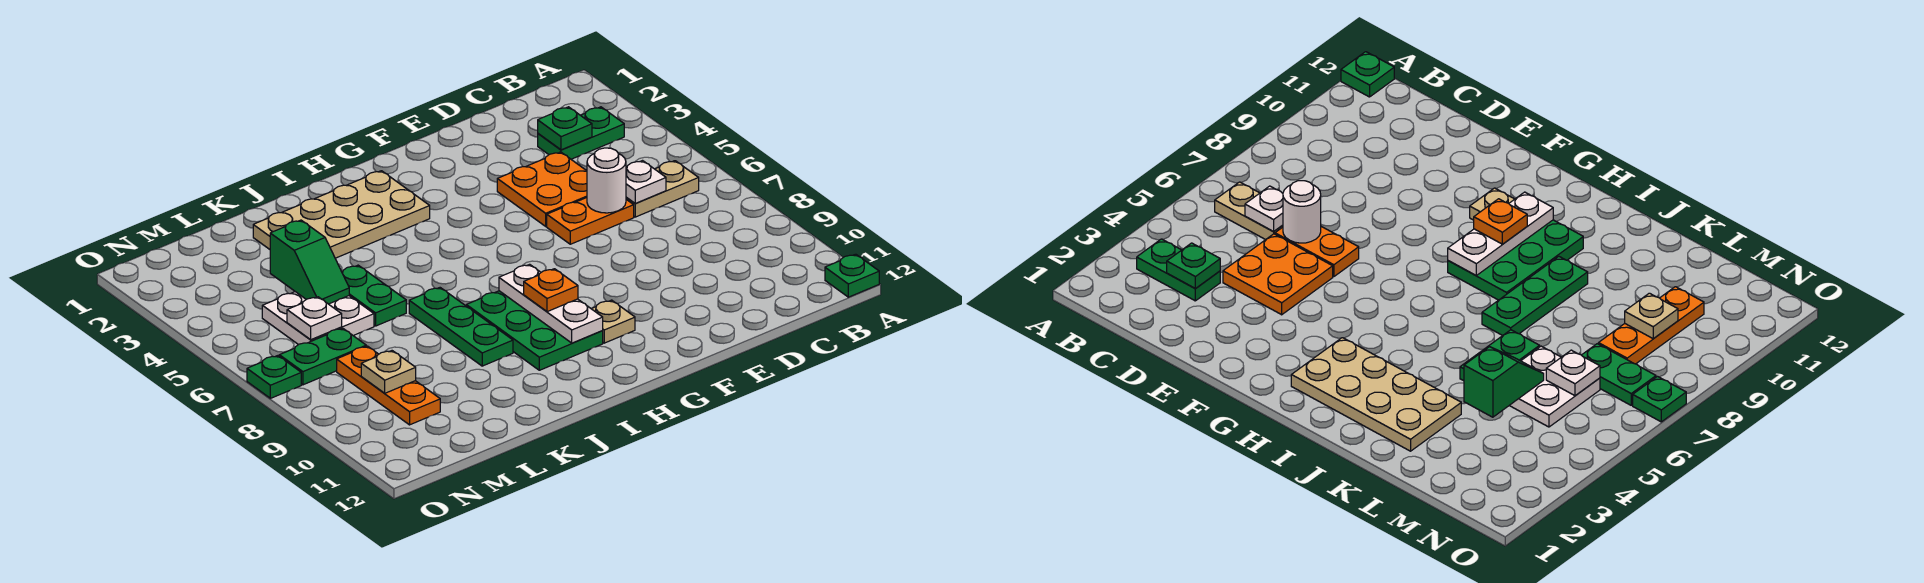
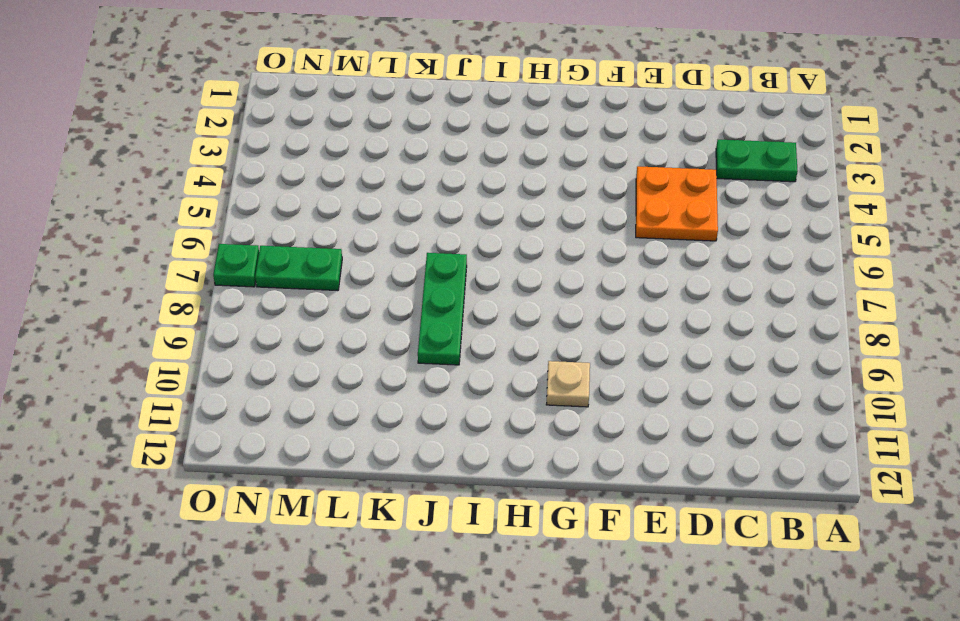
none -> green 1x1 plate [825,254,879,297]
none -> tan 1x2 plate [626,161,699,217]
none -> orange 1x2 plate [547,198,634,244]

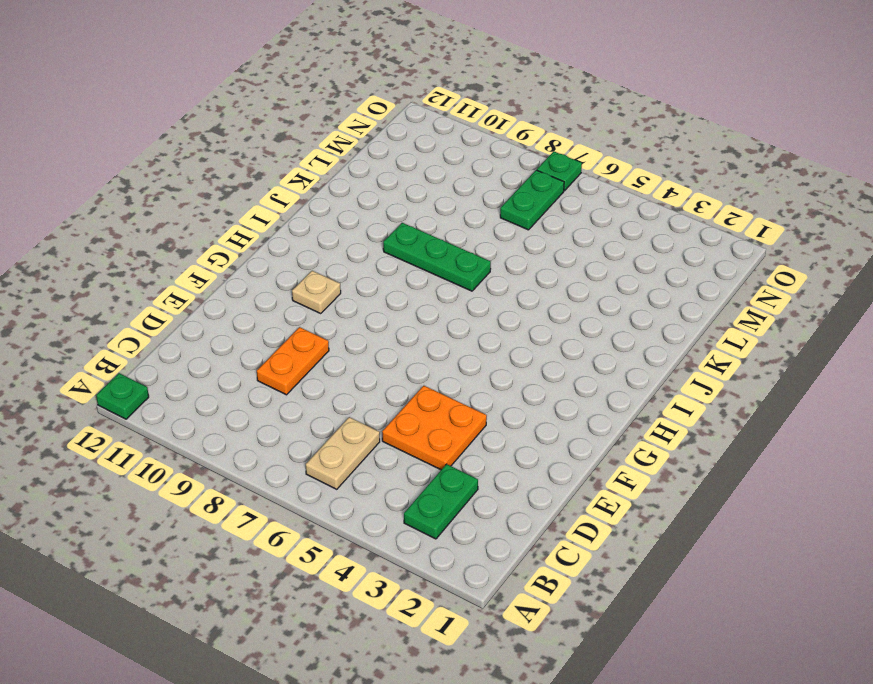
orange 1x2 plate [257,327,329,395] -> orange 1x2 plate moved to [547,198,634,244]
none -> tan 2x4 plate [253,171,430,258]
none -> green 2x3 plate [466,291,603,370]
none -> green 1x2 plate [342,265,406,326]

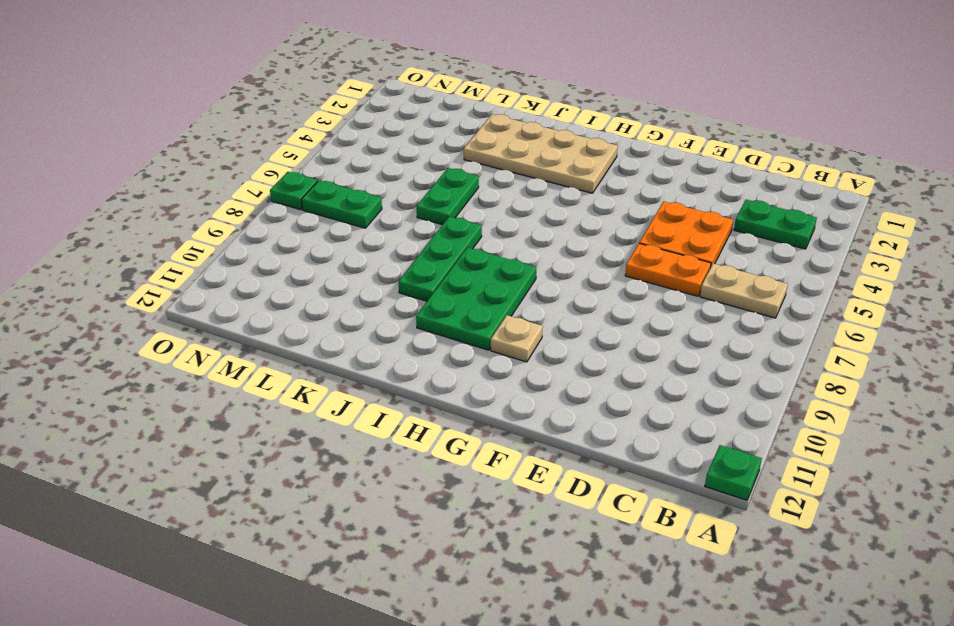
none -> white 2x2 plate [262,292,374,345]
none -> orange 1x3 plate [337,346,440,425]
none -> green 1x1 plate [538,107,592,150]

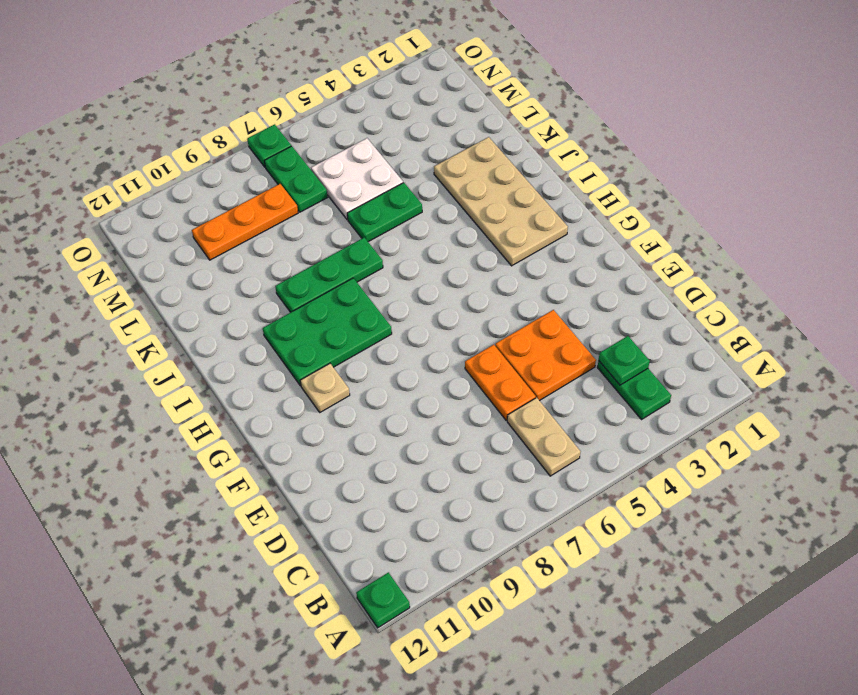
none -> white 1x1 plate [626,161,666,204]
none -> white 1x1 round brick [587,148,626,213]
none -> white 1x3 plate [499,264,603,343]

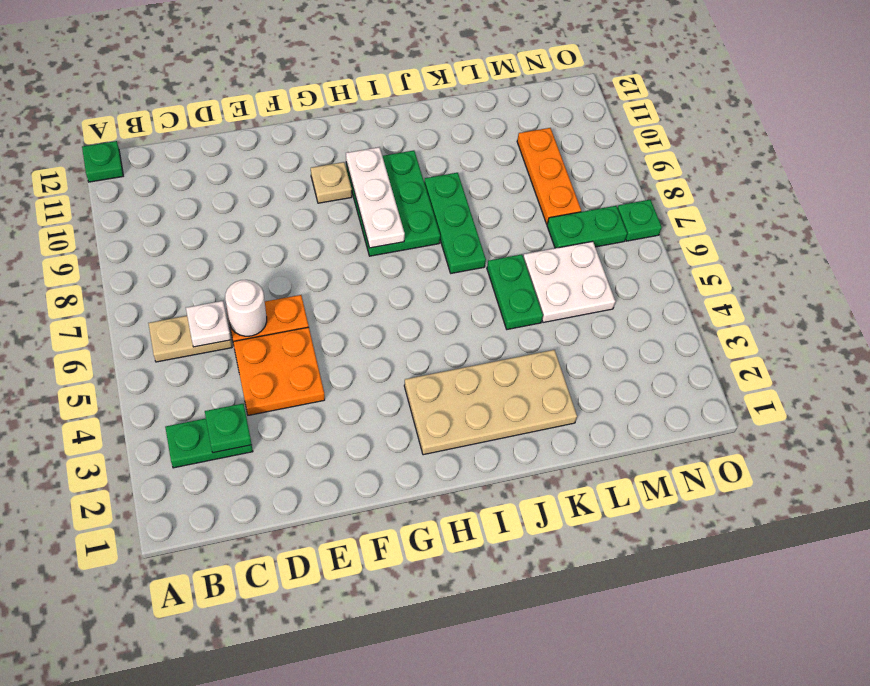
none -> green 1x2 slope [270,220,349,304]
none -> white 1x1 plate [287,297,342,339]
none -> tan 1x1 plate [361,351,416,393]

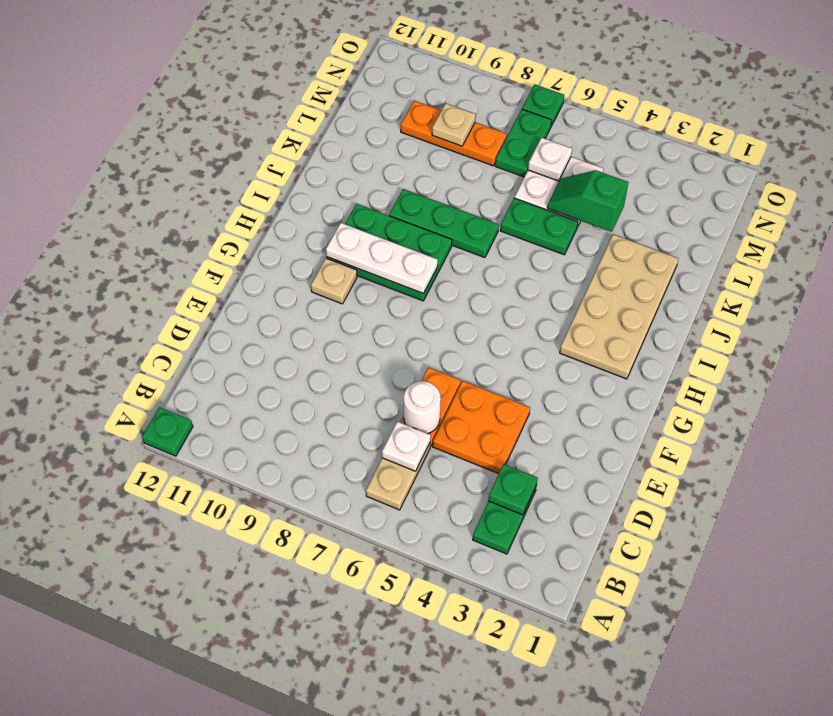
none -> orange 1x1 plate [524,269,578,312]

